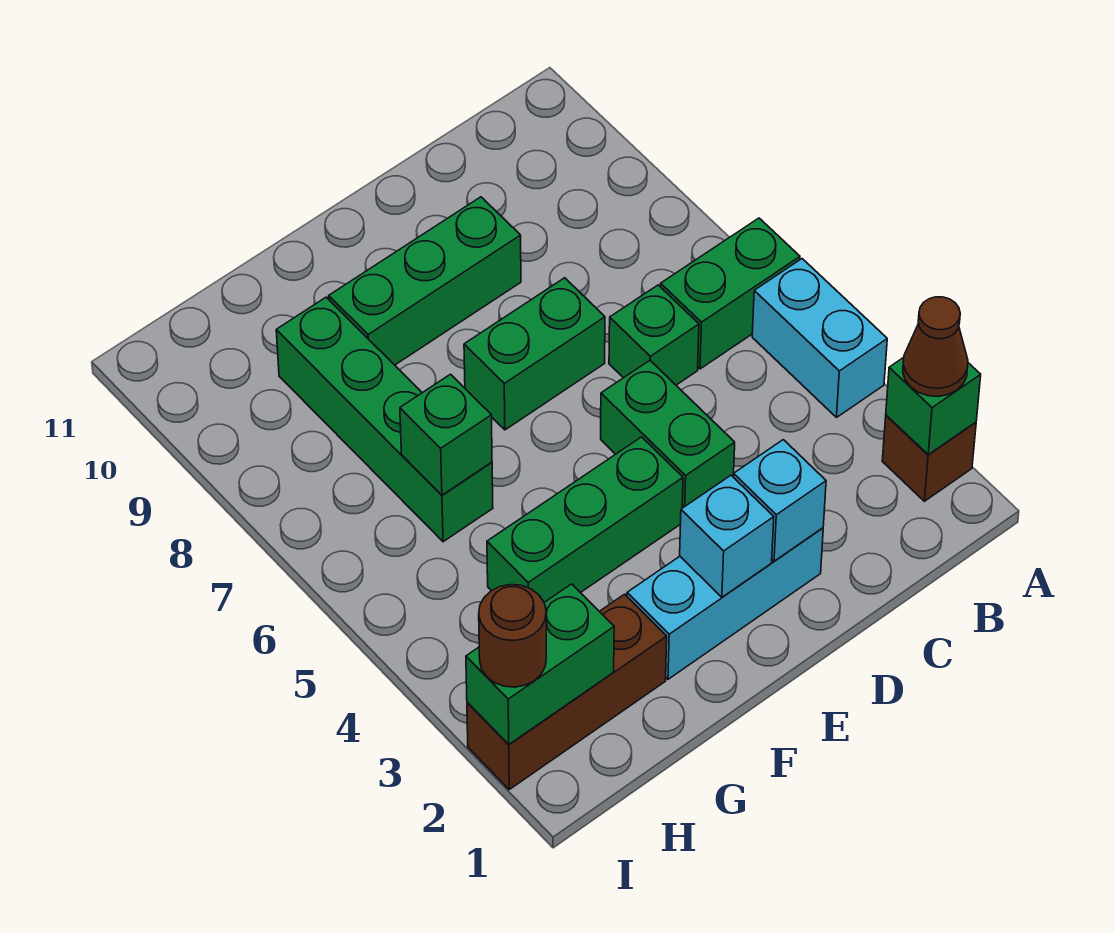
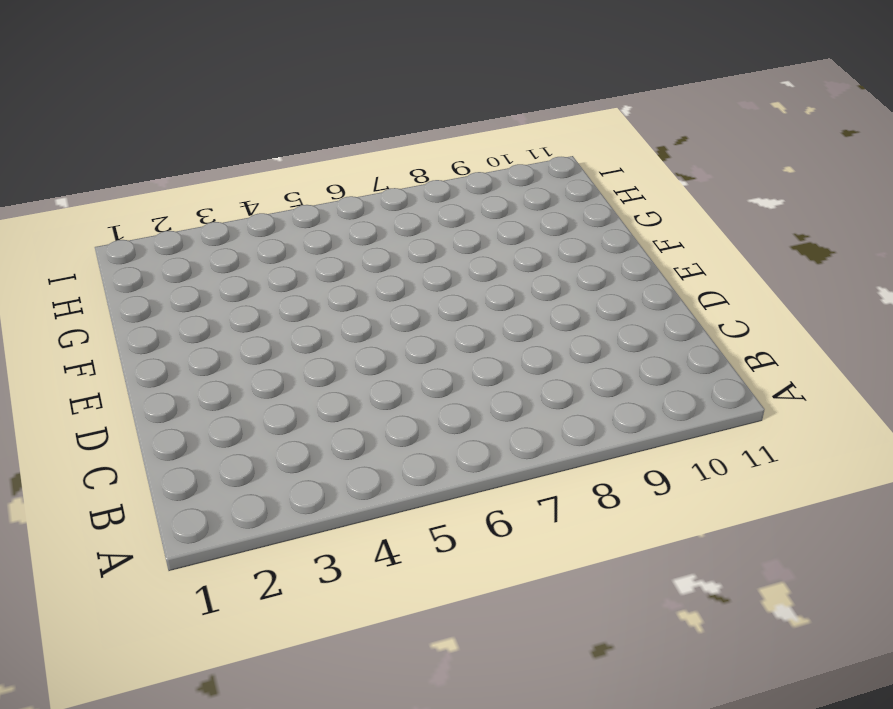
none -> brown 1x1 brick [882,415,976,501]
none -> cyan 1x2 brick [752,259,887,417]
none -> green 1x2 brick [661,218,800,369]

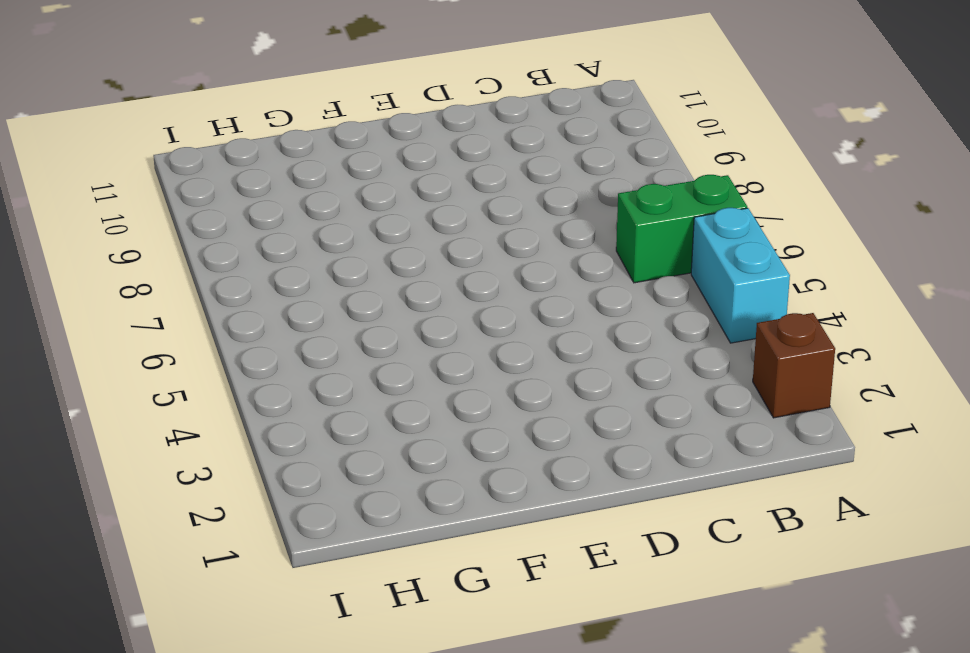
none -> green 1x1 brick [609,285,699,385]
none -> cyan 1x3 brick [627,528,823,679]
none -> green 1x2 brick [601,360,735,508]

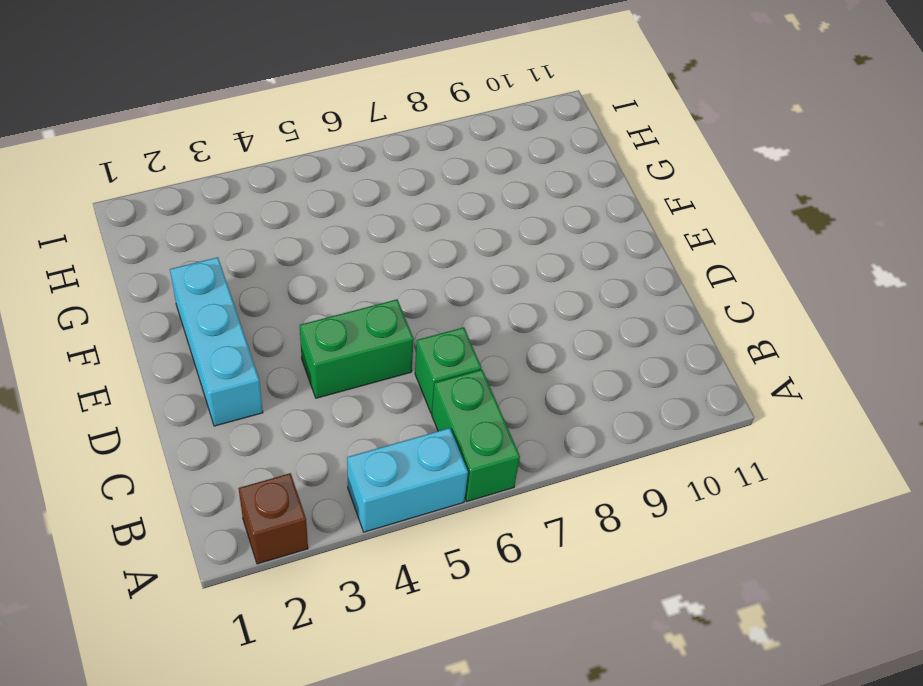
none -> green 1x2 brick [464,278,605,430]
none -> green 1x3 brick [329,197,521,365]
none -> green 1x3 brick [487,437,683,602]

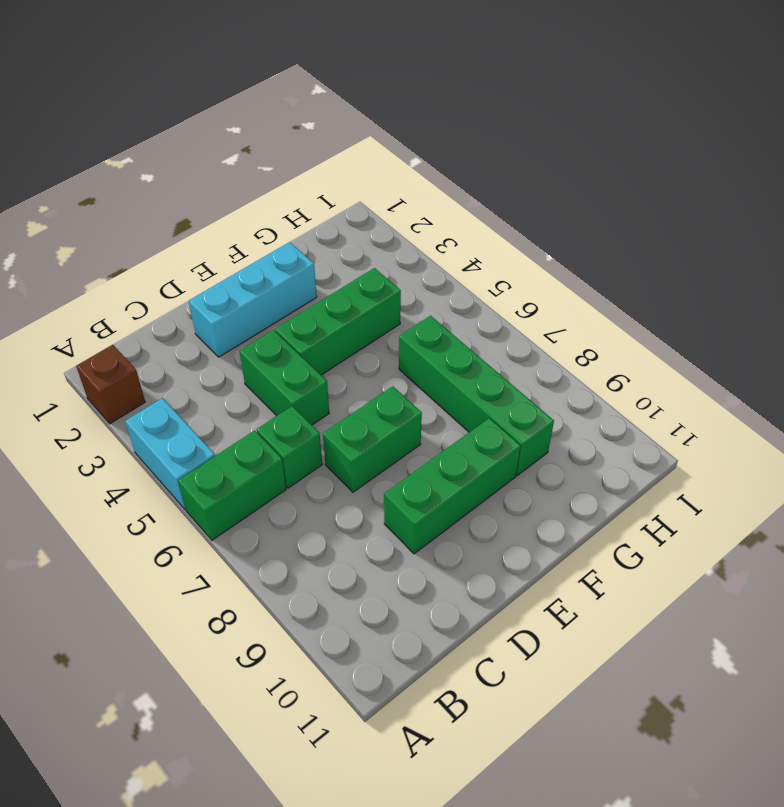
none -> brown 1x3 brick [467,594,667,789]
none -> green 1x1 brick [886,357,981,455]
none -> cyan 1x1 brick [733,440,826,561]

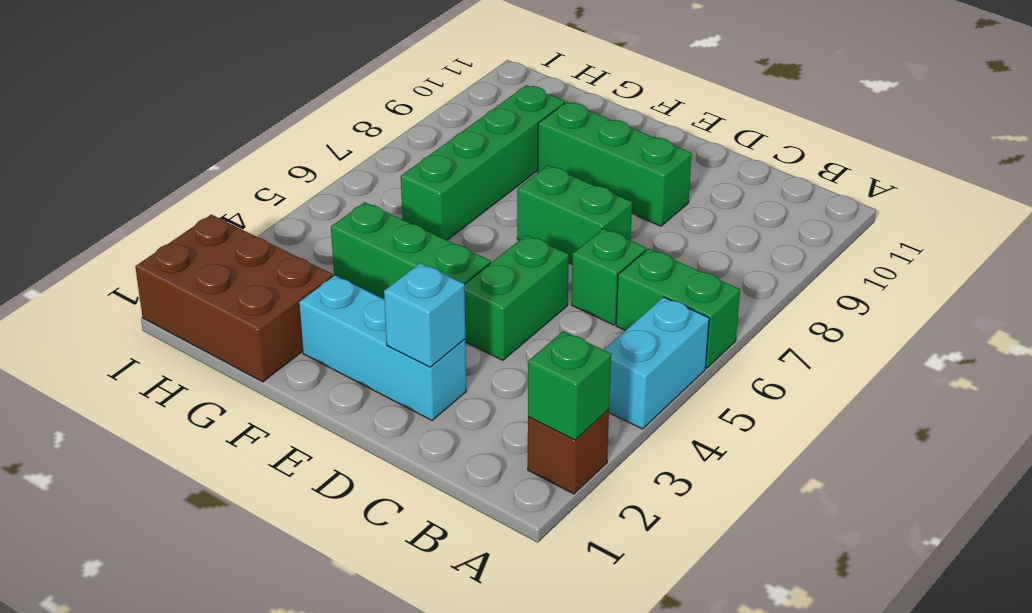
brown 2x3 brick [135,215,333,382] -> brown 1x3 brick [467,594,667,789]
none -> cyan 1x1 brick [680,475,774,597]
none -> green 1x1 brick [400,374,492,495]
none -> green 1x2 brick [466,584,614,744]

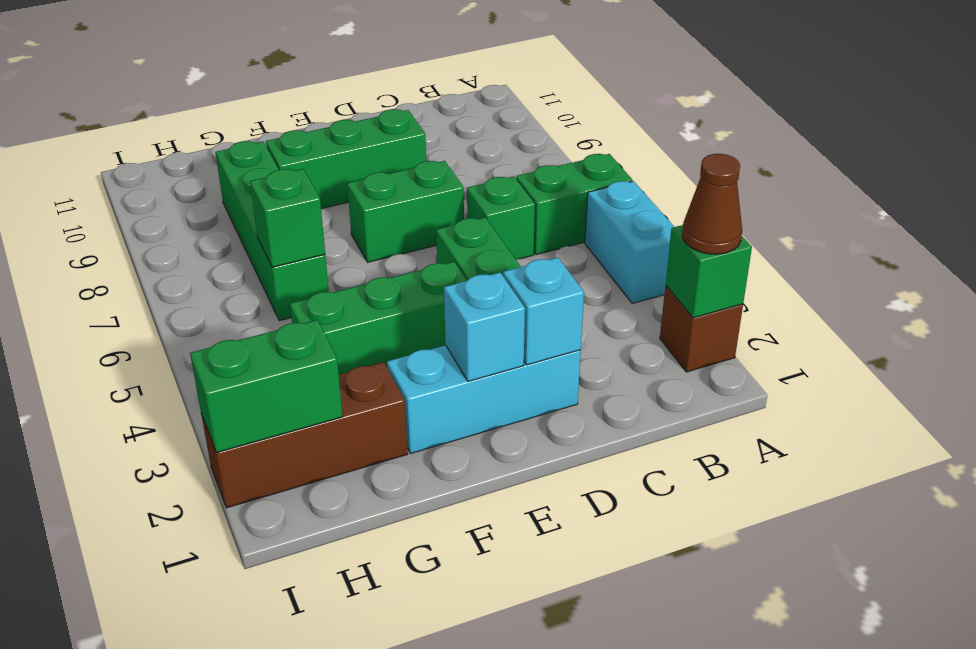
none -> brown 1x1 round brick [479,585,546,687]

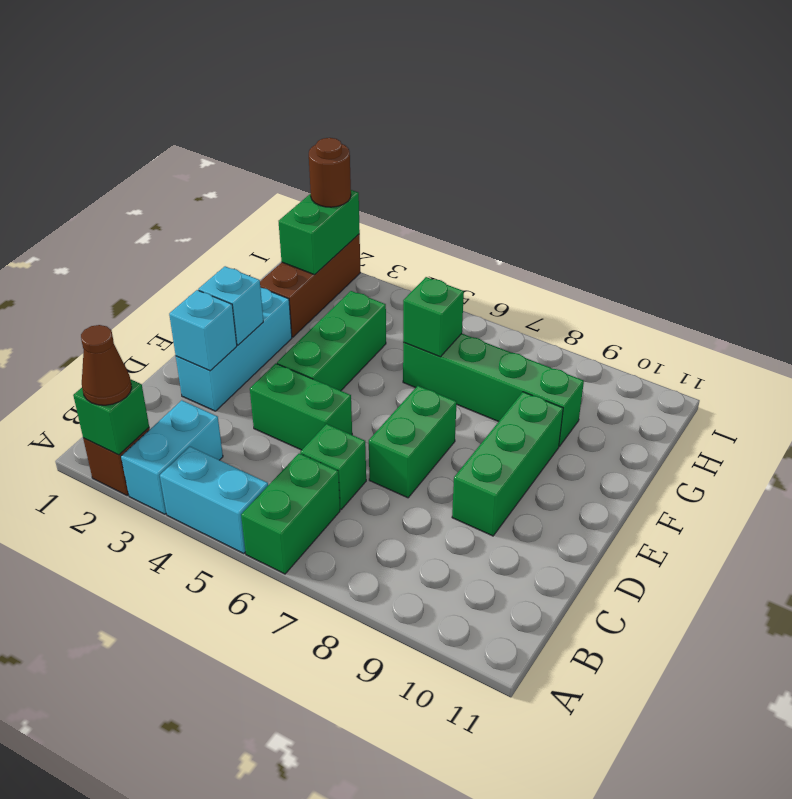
cyan 1x2 brick [121,400,223,514] -> none

